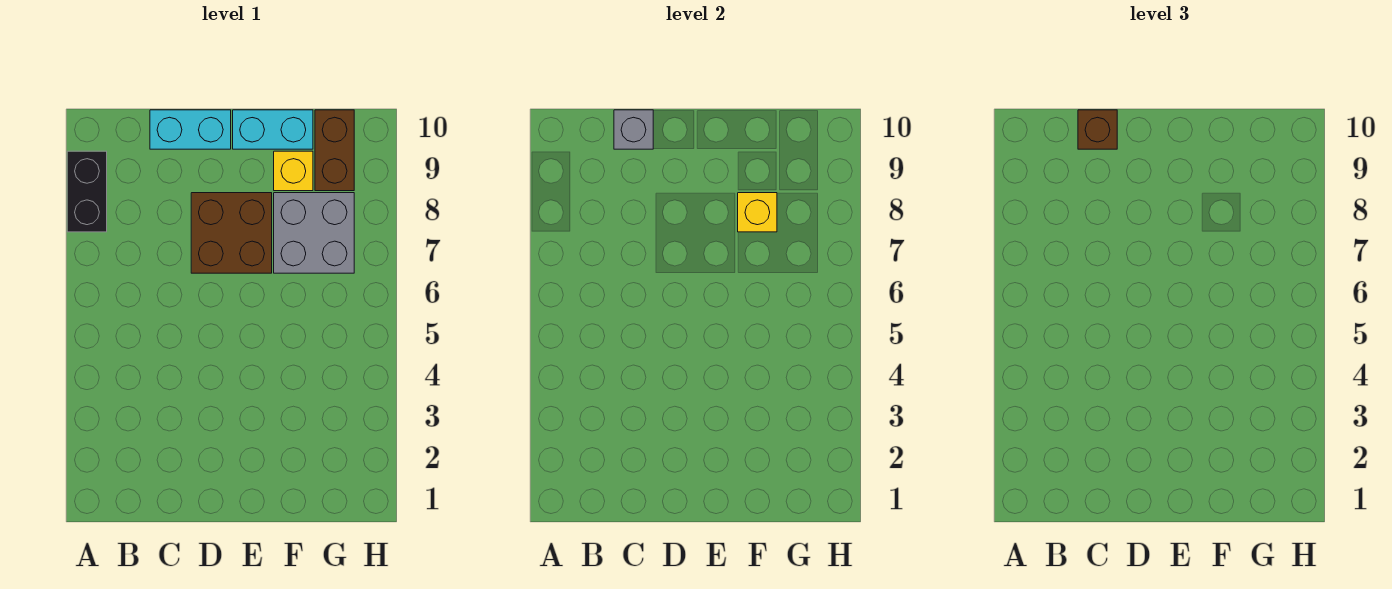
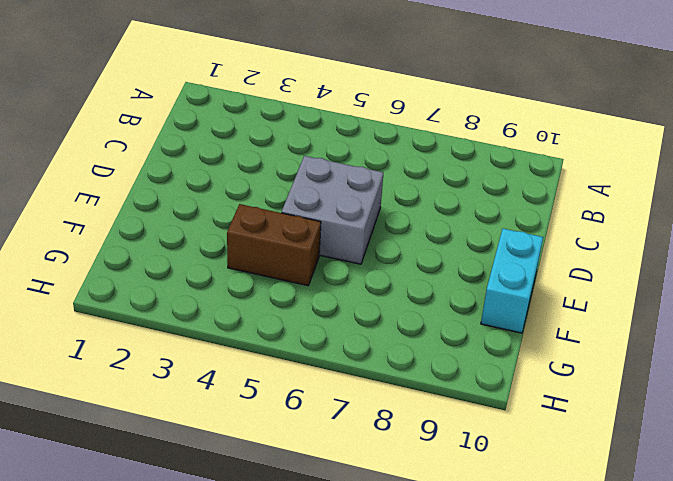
grey 2x2 brick [282,156,383,264] -> grey 2x2 brick moved to [274,193,354,273]
brown 1x2 brick [227,204,321,286] -> brown 1x2 brick moved to [315,110,354,191]
none -> black 1x2 brick [67,151,107,232]
none -> cyan 1x2 brick [150,110,231,149]

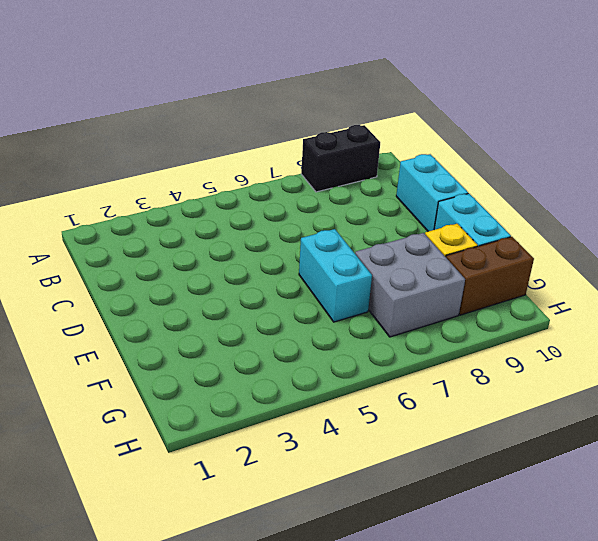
cyan 1x2 brick [299,229,372,322] -> none
none -> brown 2x2 brick [191,193,272,273]
none -> grey 1x1 brick [614,110,653,149]

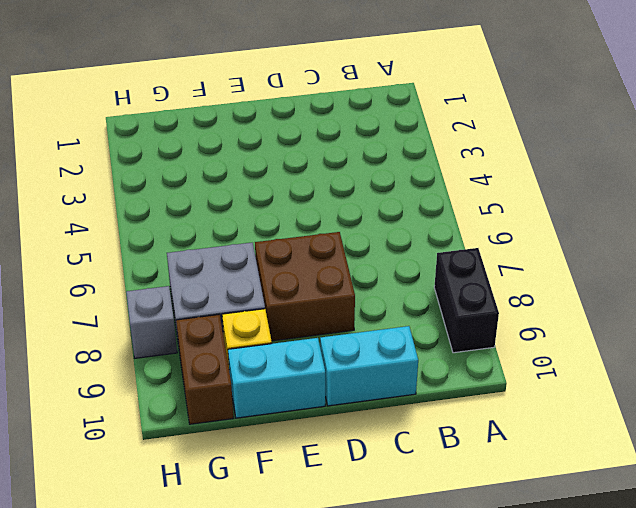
grey 1x1 brick [126,286,177,358] -> grey 1x1 brick moved to [614,110,653,149]
none -> yellow 1x1 brick [738,193,777,232]
none -> brown 1x1 brick [1078,110,1117,149]

